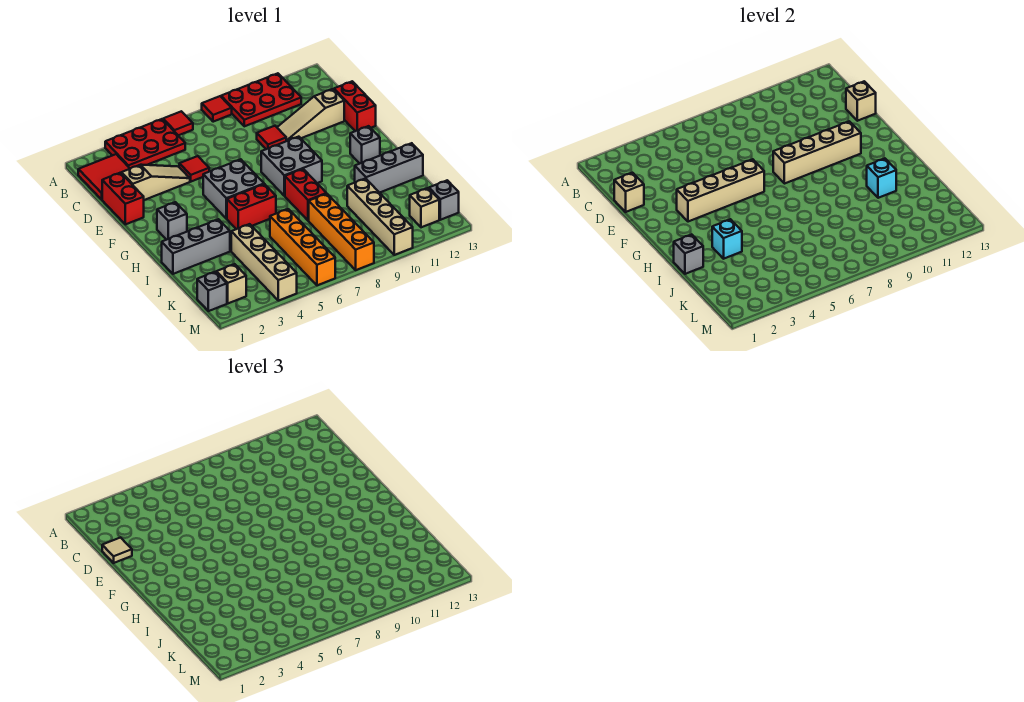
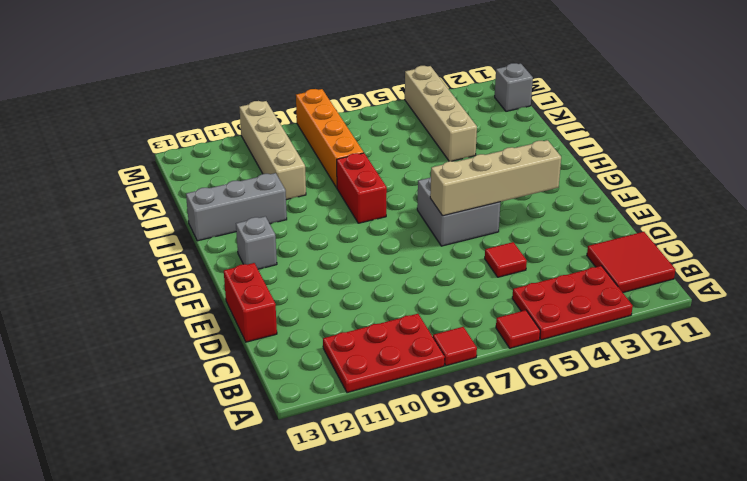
none -> red 1x2 brick [102,173,144,224]
none -> tan 1x3 slope [122,165,190,200]
none -> red 1x1 tile [257,126,286,149]
none -> tan 1x3 slope [277,89,344,141]

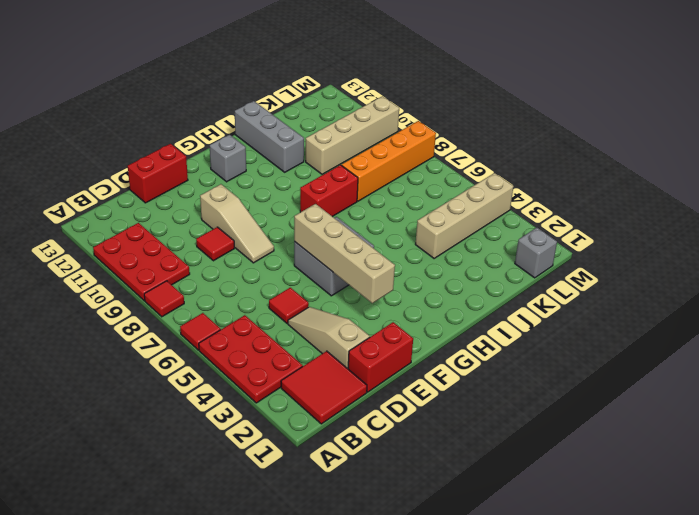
tan 1x3 slope [200,184,274,263] -> tan 1x3 slope moved to [277,89,344,141]
none -> grey 2x2 brick [261,137,322,196]
none -> grey 1x1 brick [157,202,187,240]
none -> red 1x2 brick [227,184,276,229]
none -> grey 1x3 brick [162,219,230,274]

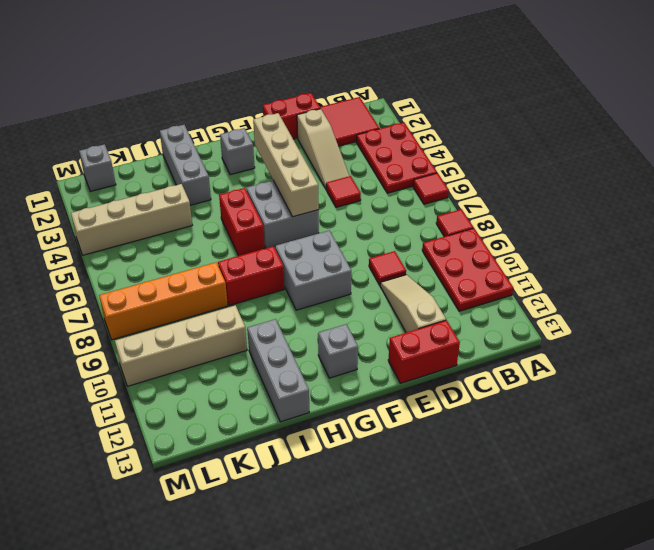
none -> orange 1x4 brick [270,209,335,286]
none -> tan 1x1 brick [217,264,246,303]
none -> tan 1x1 brick [410,188,439,227]
none -> grey 1x1 brick [429,180,459,220]

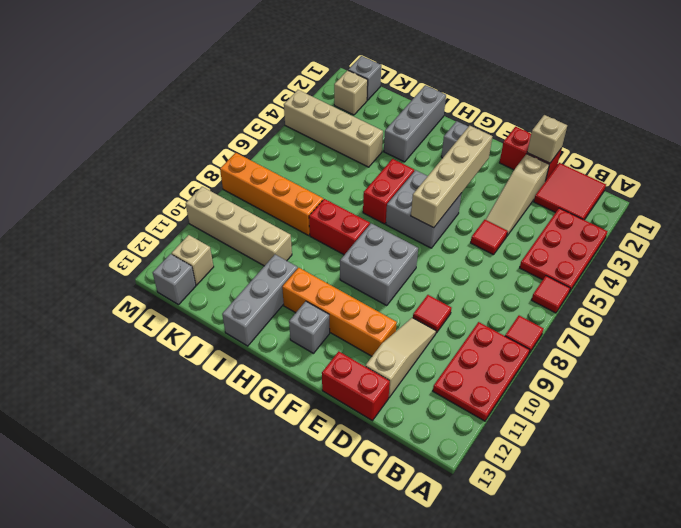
orange 1x4 brick [282,268,397,356] -> orange 1x4 brick moved to [270,209,335,286]
none -> tan 1x1 brick [846,81,876,121]
none -> tan 1x4 brick [773,121,861,184]
none -> grey 1x1 brick [674,235,703,274]
none -> cyan 1x1 brick [712,219,742,259]

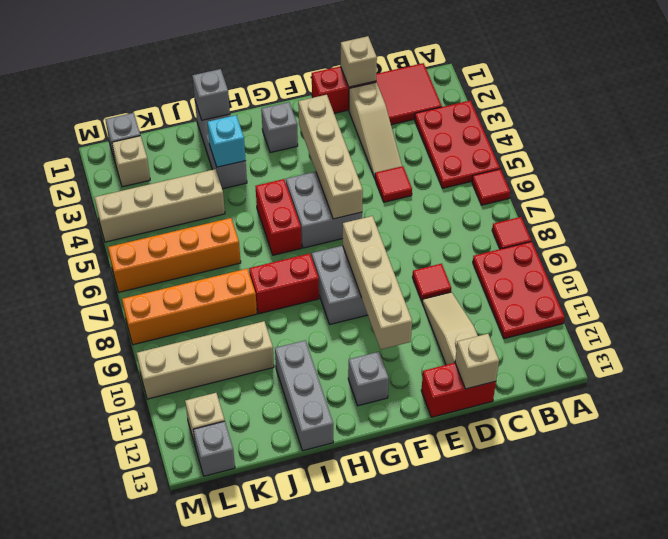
none -> cyan 1x1 brick [867,159,896,198]
none -> tan 1x1 tile [102,537,132,563]

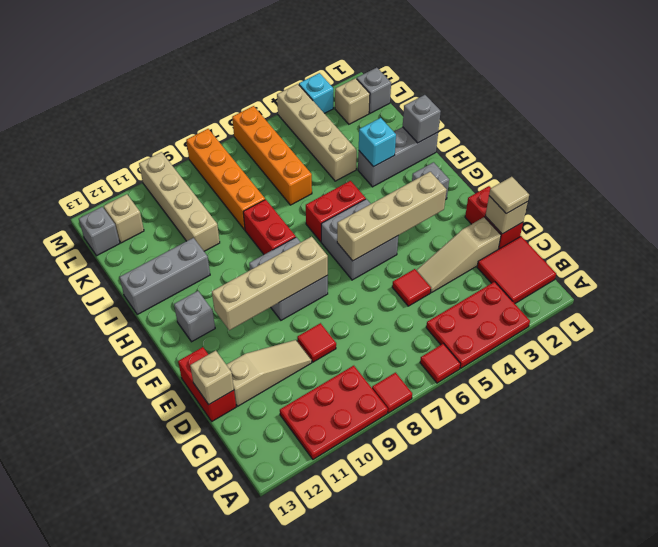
cyan 1x1 brick [299,73,333,113] -> cyan 1x1 brick moved to [867,159,896,198]

